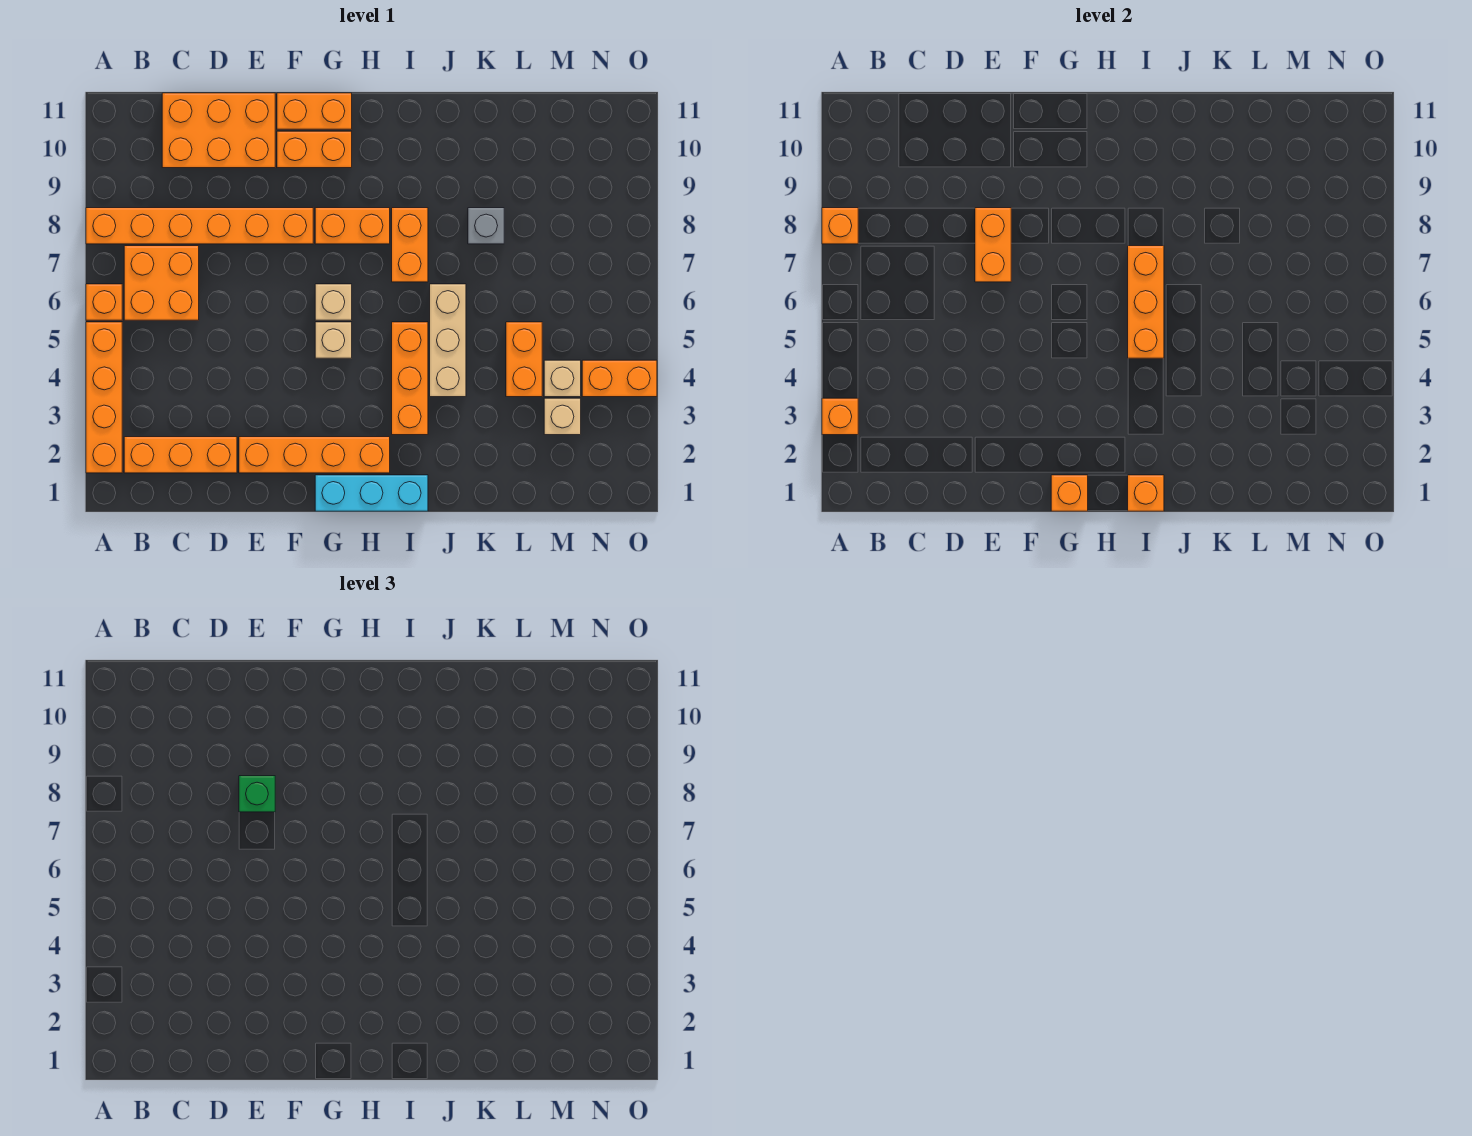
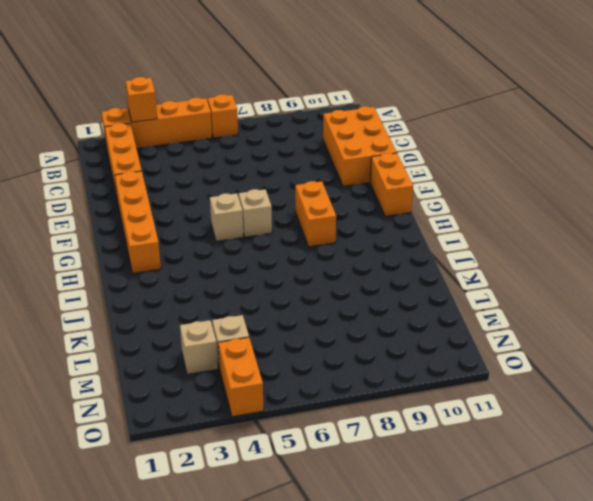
none -> orange 1x6 brick [86,208,313,244]
none -> orange 2x2 brick [124,246,199,320]
none -> orange 1x2 brick [277,131,352,168]

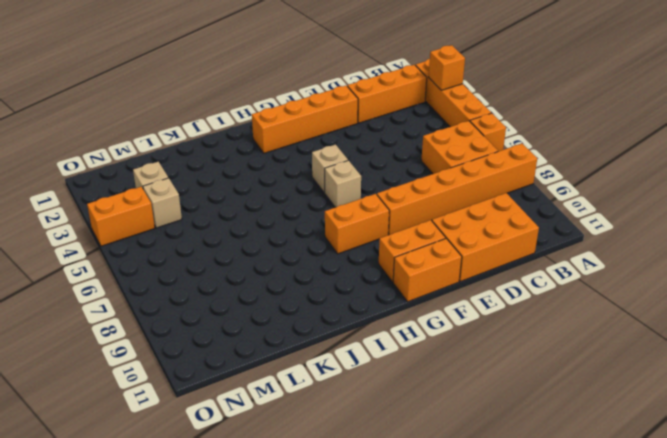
none -> cyan 1x3 brick [315,475,428,511]
none -> orange 1x3 brick [392,322,428,435]
none -> orange 1x2 brick [392,208,428,282]

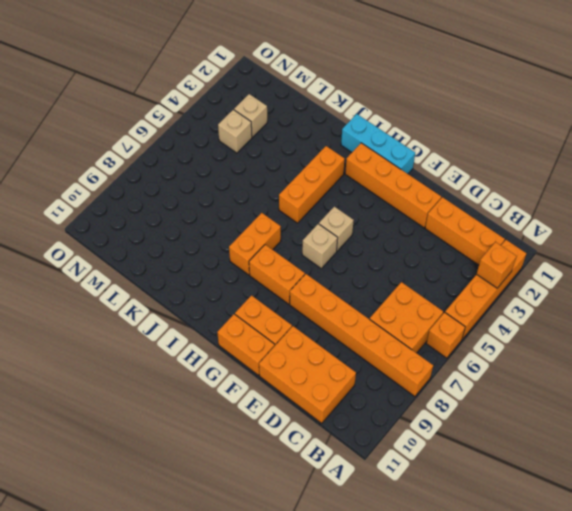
none -> tan 1x3 brick [430,284,466,397]
none -> grey 1x1 brick [468,208,504,244]
none -> orange 1x2 brick [506,322,542,397]

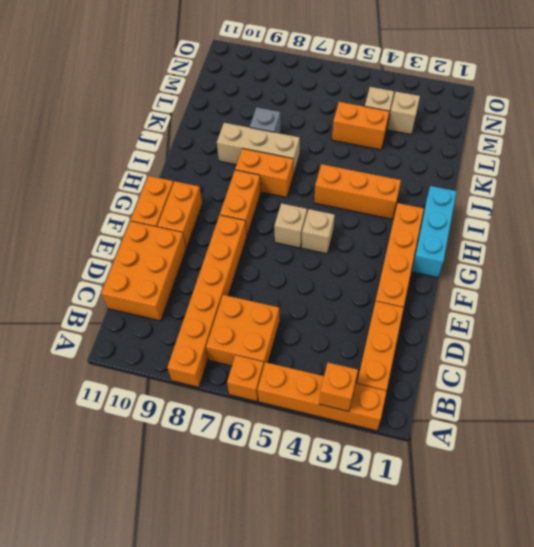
tan 1x3 brick [217,123,300,176] -> tan 1x3 brick moved to [430,284,466,397]
none -> orange 1x2 brick [582,360,657,397]
none -> orange 1x1 brick [822,208,858,244]
none -> orange 1x2 brick [975,208,1011,282]

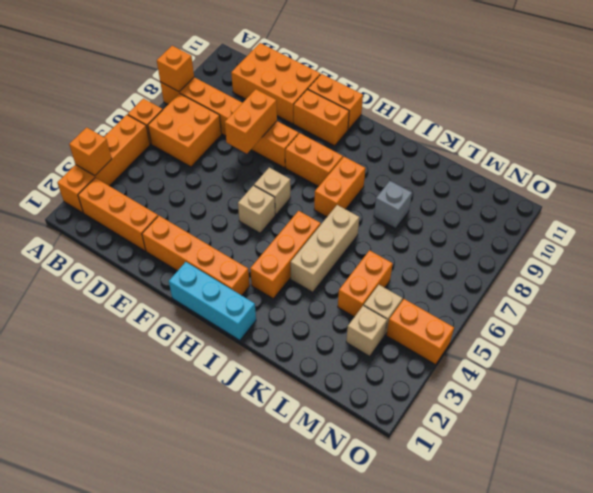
none -> orange 1x1 brick [1051,475,1088,511]
none -> orange 1x1 brick [1128,475,1164,511]
none -> orange 1x3 brick [1128,246,1164,358]

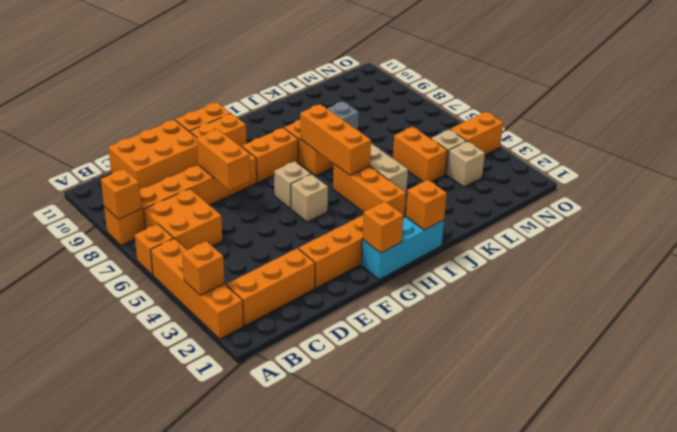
none -> green 1x1 brick [239,776,275,812]

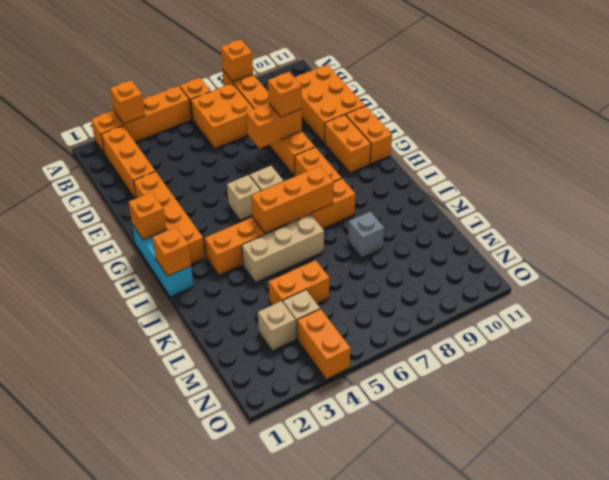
orange 1x1 brick [268,72,302,117] -> green 1x1 brick [239,776,275,812]

